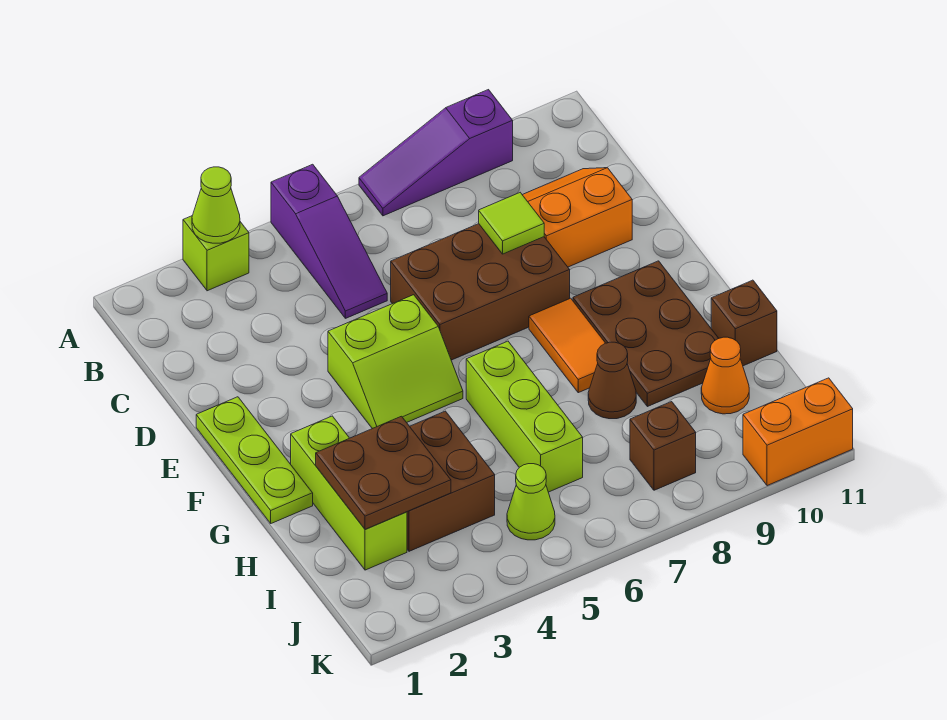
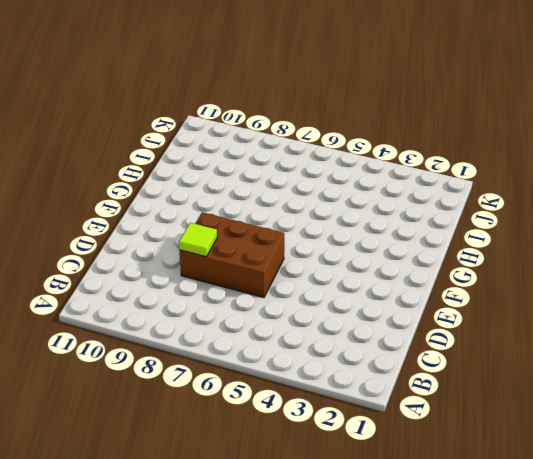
none -> lime 1x1 brick [183,216,249,291]
none -> purple 1x3 slope [271,164,387,318]
none -> purple 1x3 slope [359,90,513,216]

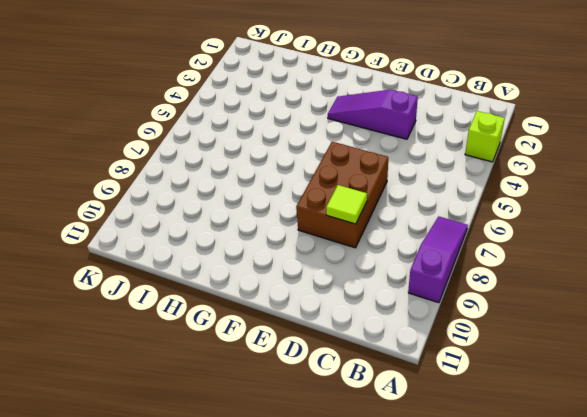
purple 1x3 slope [328,90,418,139] -> purple 1x3 slope moved to [271,164,387,318]
none -> orange 2x2 slope [523,168,632,267]
none -> lime 1x3 plate [196,397,313,523]
none -> lime 2x2 slope [328,295,463,429]

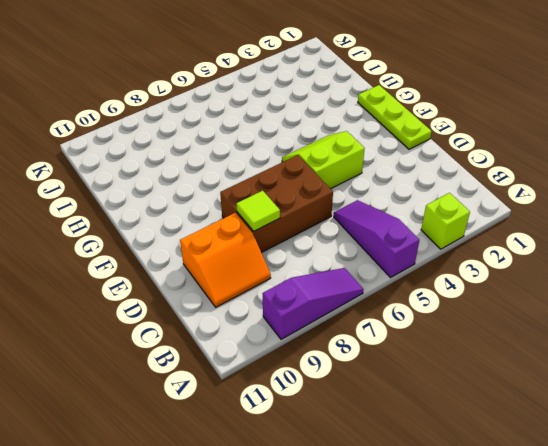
none -> orange 1x2 tile [529,298,605,393]
none -> brown 2x3 plate [573,261,719,407]
none -> lime 1x3 brick [291,416,407,570]

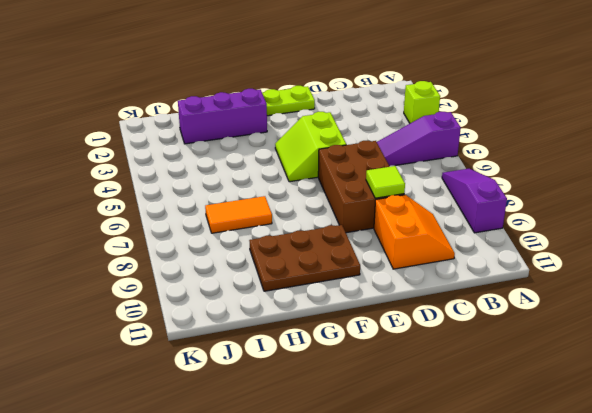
purple 1x3 brick [178,89,267,144] -> lime 1x3 brick [291,416,407,570]
orange 1x2 tile [205,196,272,233] -> orange 1x2 tile moved to [529,298,605,393]
none -> lime 1x3 brick [466,341,583,492]
none -> brown 2x2 brick [407,411,495,551]
none -> brown 1x1 cone [588,342,636,419]

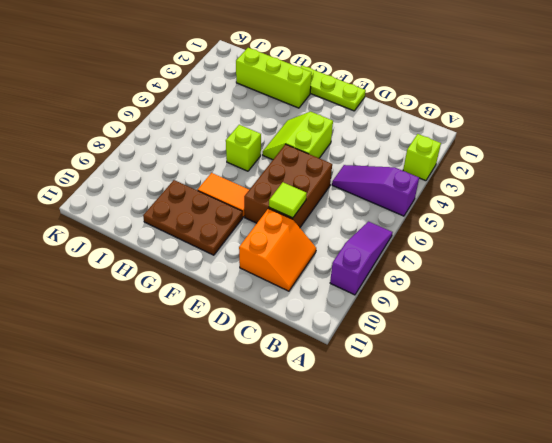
lime 1x1 brick [226,125,261,171] -> lime 1x3 brick [466,341,583,492]
none -> brown 2x2 brick [407,411,495,551]
none -> brown 1x1 cone [588,342,636,419]
none -> brown 1x1 brick [711,280,777,366]

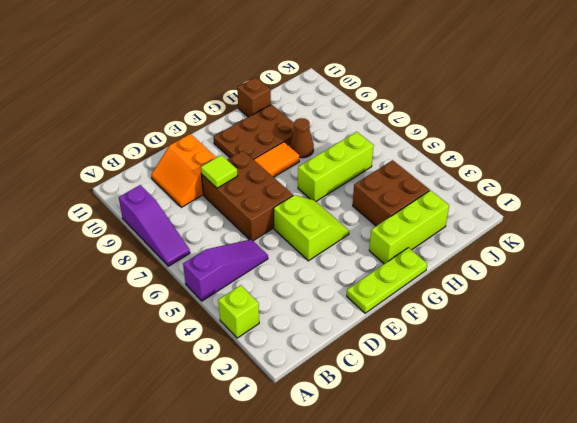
none -> orange 1x1 cone [701,337,749,414]
none -> lime 1x1 cone [507,464,555,540]
none -> brown 1x1 brick [630,402,696,490]

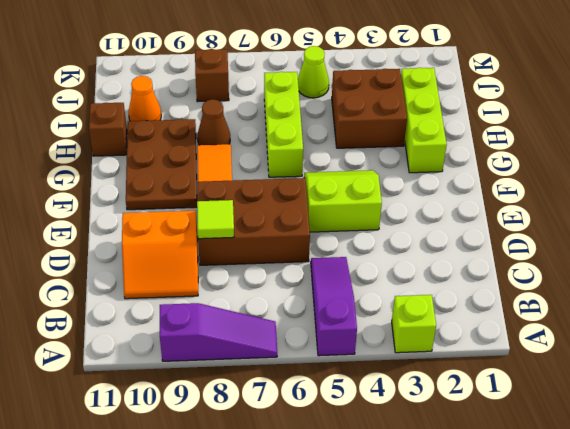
none -> lime 1x3 plate [196,397,313,523]
none -> orange 1x2 brick [743,378,853,486]
none -> lime 1x1 cone [192,167,240,243]

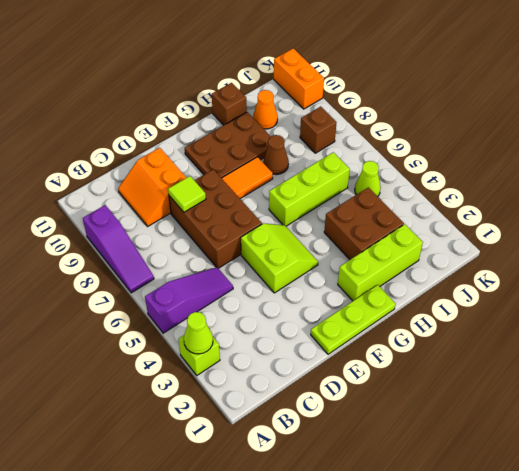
none -> brown 2x2 plate [316,416,451,529]

